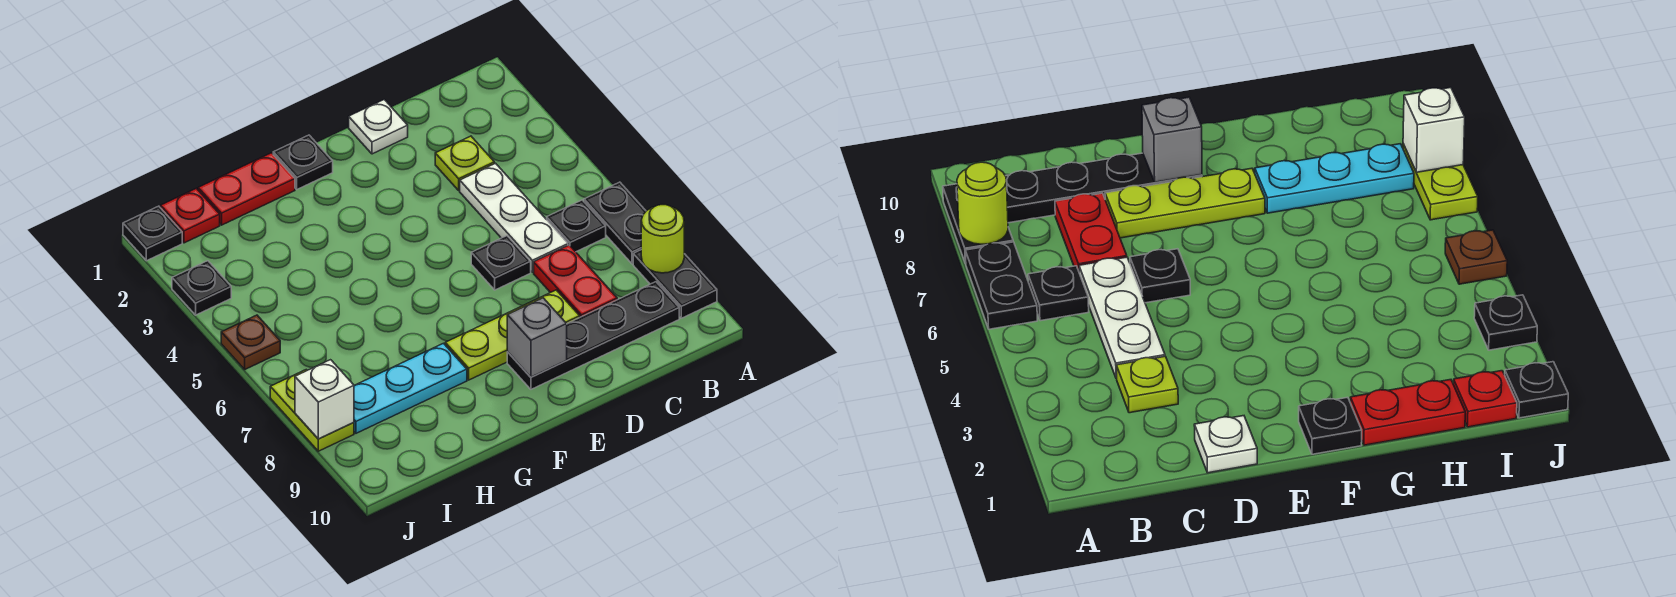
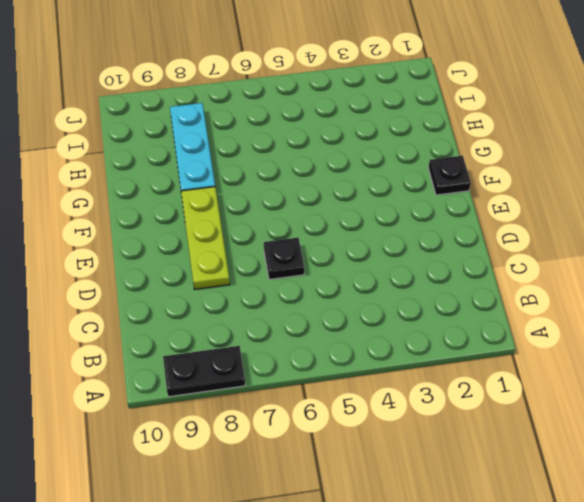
none -> black 1x2 plate [584,182,646,264]
none -> black 1x1 plate [547,200,606,252]
none -> black 1x4 plate [507,282,679,389]

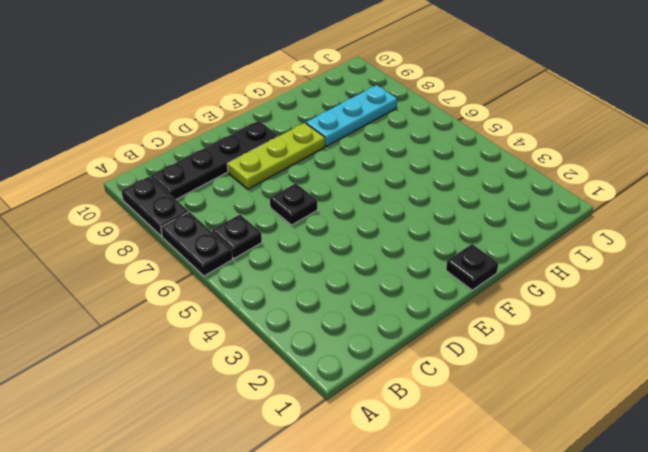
none -> lime 1x1 plate [435,136,494,190]
none -> white 1x3 plate [460,163,568,272]
none -> red 1x2 plate [534,245,617,317]

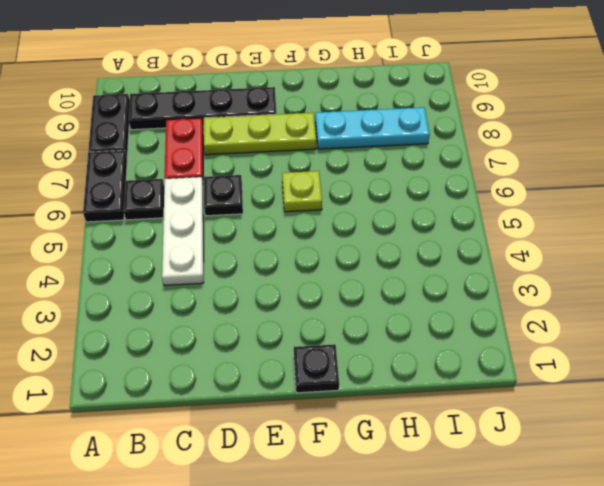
lime 1x1 plate [282,171,322,212] -> lime 1x1 plate moved to [435,136,494,190]
none -> white 1x1 plate [349,100,408,154]
none -> red 1x2 plate [198,153,295,225]
none -> red 1x1 plate [161,188,220,243]

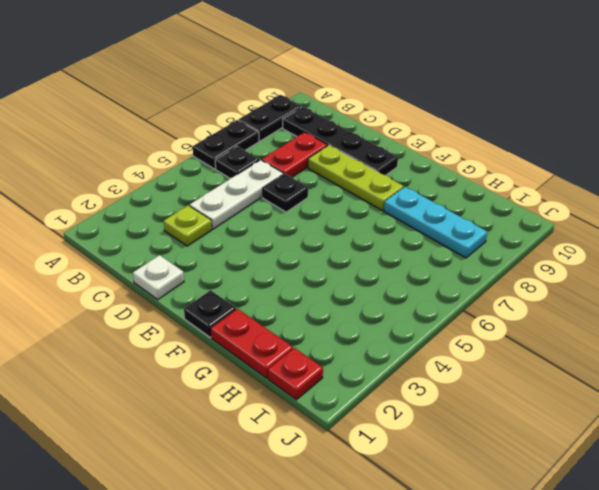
none -> black 1x1 plate [123,206,182,261]
none -> black 1x1 plate [172,261,231,315]
none -> brown 1x1 plate [221,315,280,369]

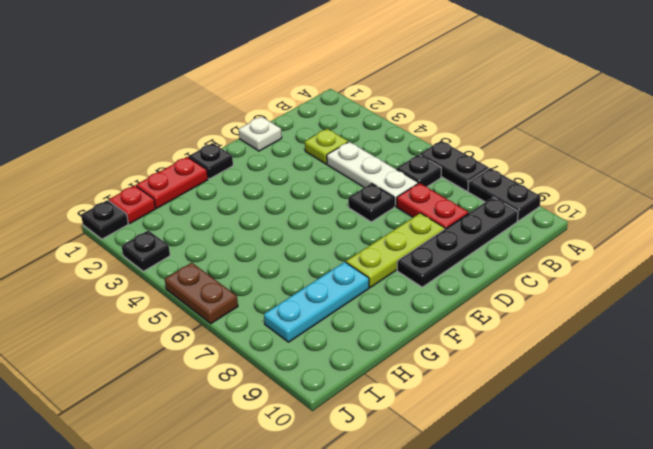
brown 1x2 plate [165,263,238,324] -> brown 1x1 plate [221,315,280,369]
none -> lime 1x2 plate [270,370,354,451]
none -> lime 1x1 round brick [641,205,684,273]
none -> grey 1x1 brick [507,298,567,377]

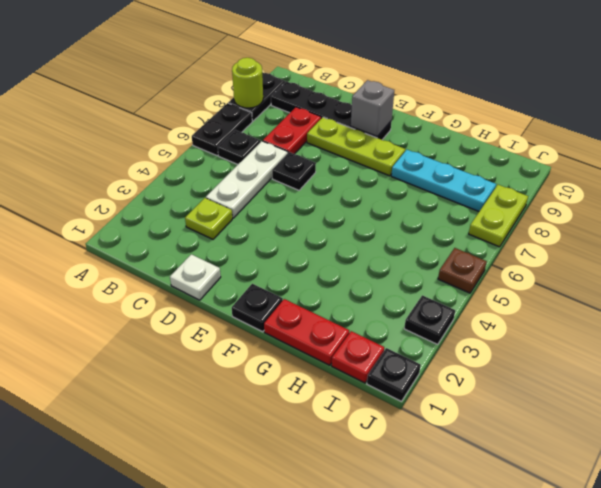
none -> white 1x1 brick [295,360,354,439]

